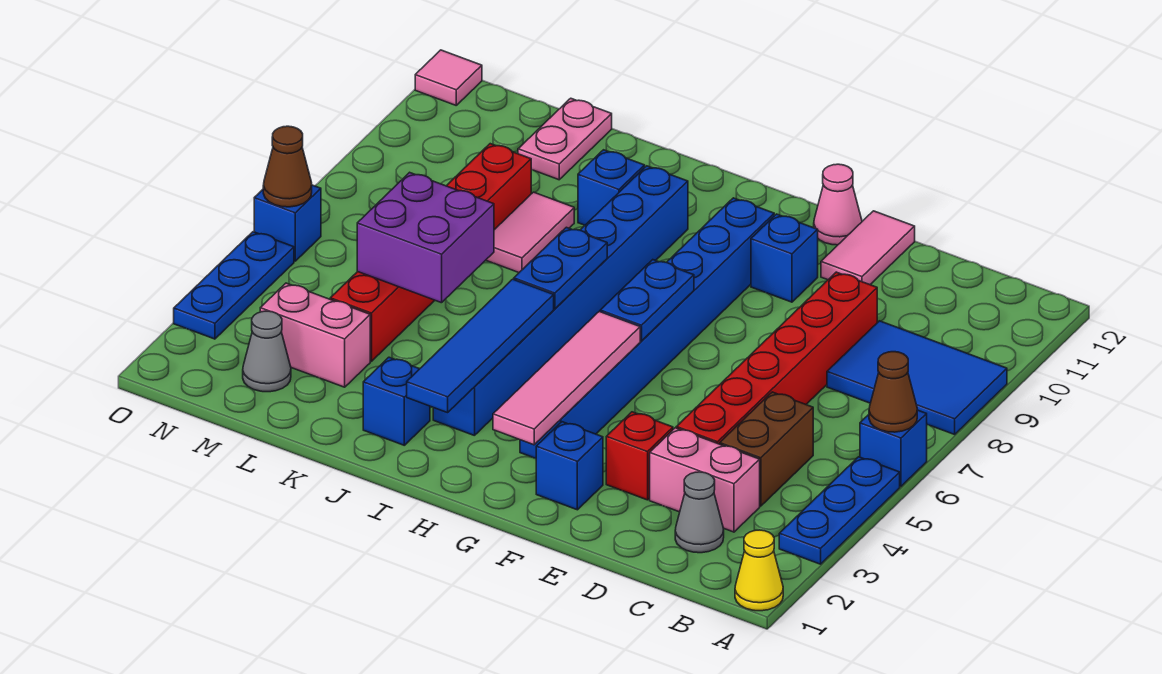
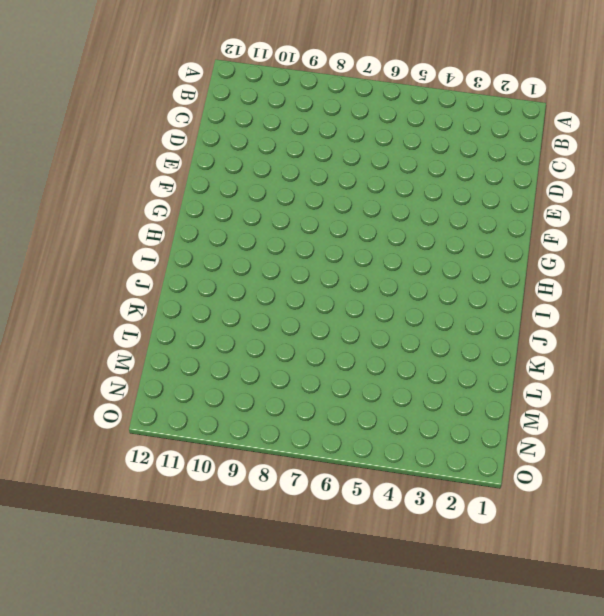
none -> yellow 1x1 cone [735,530,783,611]
none -> blue 1x3 plate [779,457,900,564]
none -> blue 1x1 brick [860,410,927,486]
none -> blue 2x3 tile [827,321,1007,435]

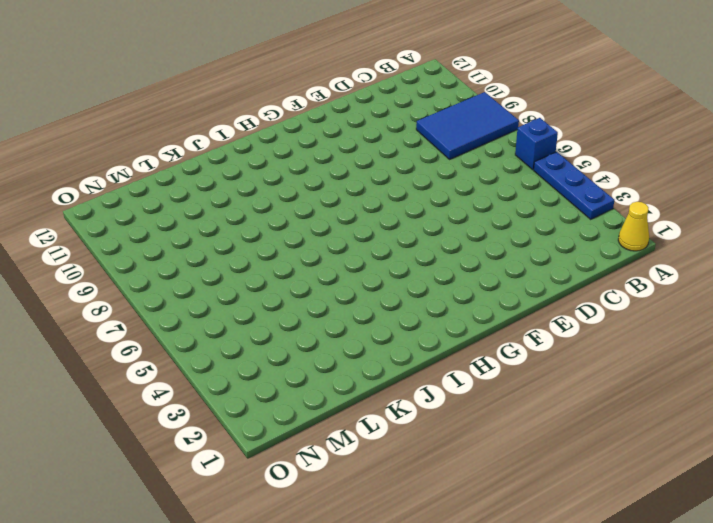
none -> grey 1x1 cone [675,472,724,553]
none -> pink 1x2 brick [650,428,760,532]
none -> brown 1x2 brick [720,392,813,506]
none -> red 1x6 brick [676,272,877,444]

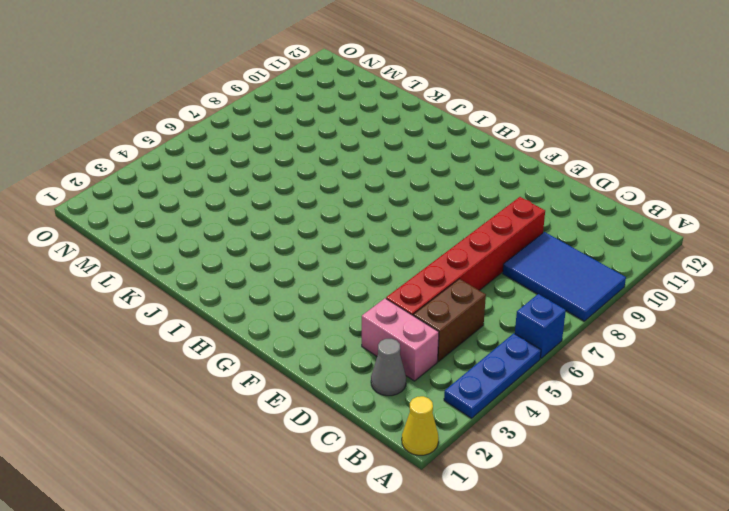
none -> red 1x1 brick [606,412,673,500]
none -> pink 1x2 tile [821,211,915,285]
none -> blue 1x1 brick [536,422,603,510]
none -> blue 1x1 brick [751,214,818,302]

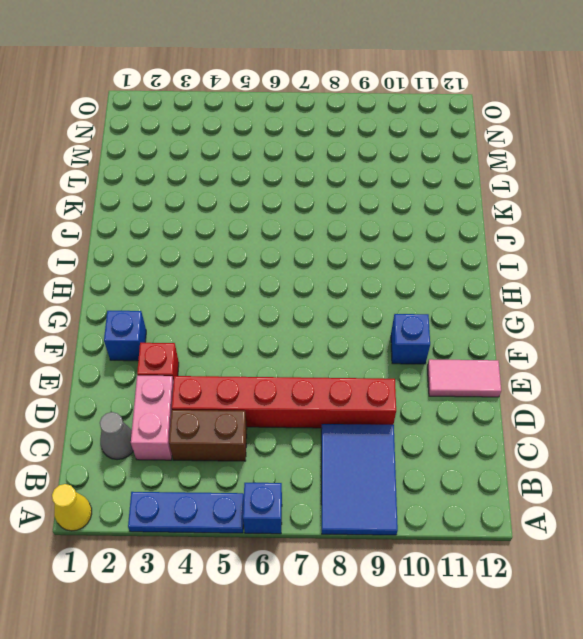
none -> pink 1x1 cone [814,164,862,245]
none -> blue 1x8 brick [520,198,774,458]
none -> blue 1x8 brick [433,166,688,436]
none -> blue 1x1 brick [363,357,430,445]

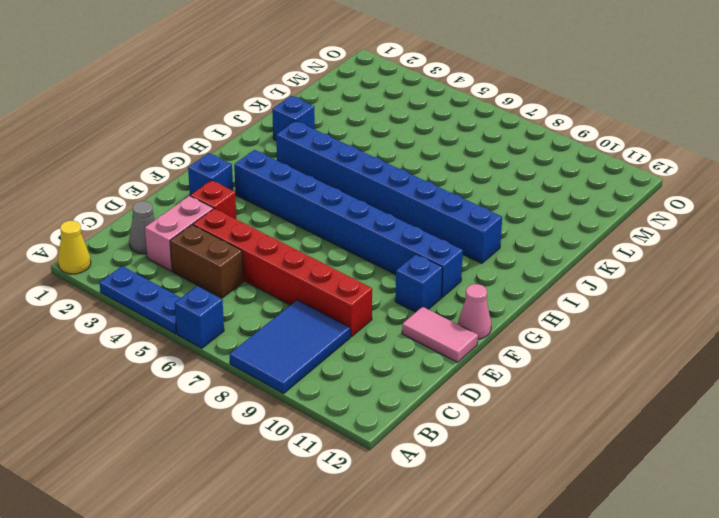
none -> blue 1x1 brick [578,150,645,225]
none -> pink 1x2 tile [486,192,574,273]
none -> pink 1x2 brick [260,283,370,387]
none -> red 1x6 brick [330,144,531,361]

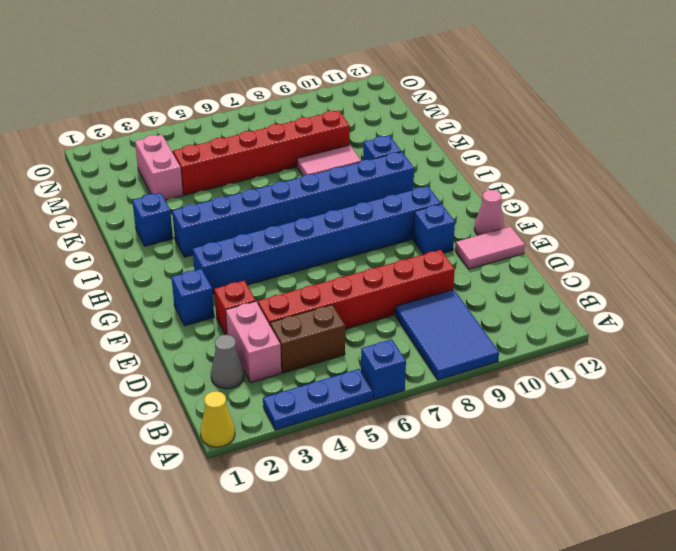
none -> pink 1x2 plate [518,98,612,180]
none -> grey 1x1 cone [243,311,291,392]
none -> blue 1x3 plate [174,232,294,339]
none -> blue 1x1 brick [254,185,321,261]

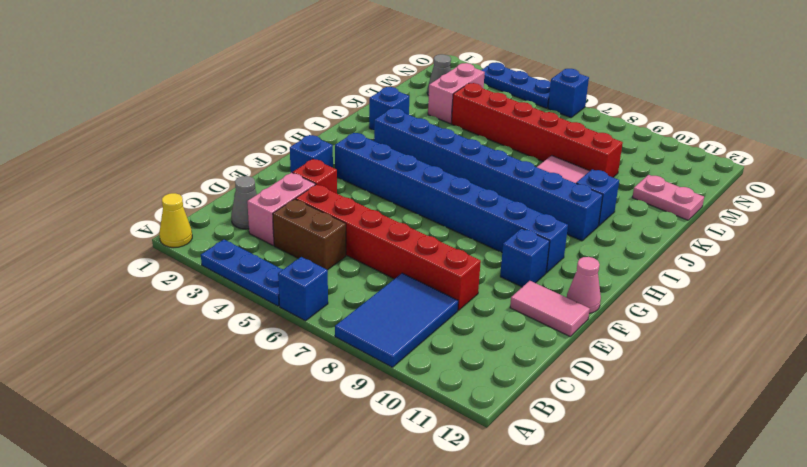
none -> pink 1x1 tile [415,50,482,105]
none -> brown 1x1 cone [869,352,917,432]
none -> pink 1x4 tile [493,312,640,445]
none -> blue 1x2 plate [600,260,694,341]

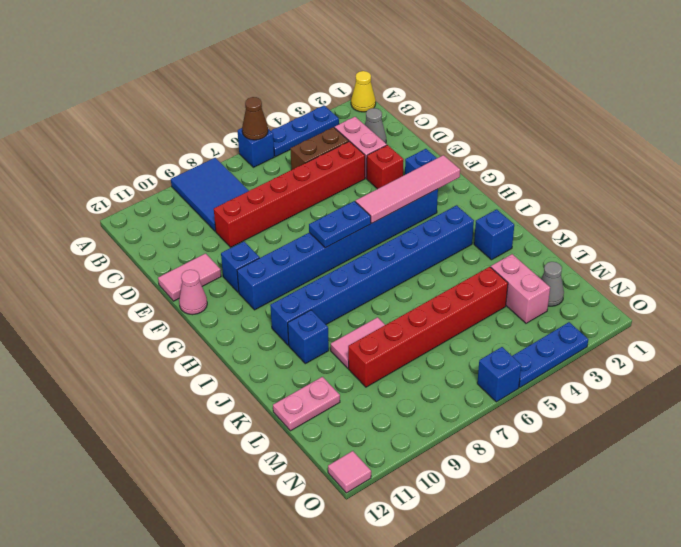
none -> blue 1x4 tile [407,279,554,413]
none -> blue 1x2 plate [514,227,607,309]
none -> purple 2x2 brick [357,172,494,303]
none -> brown 1x1 cone [263,126,312,207]

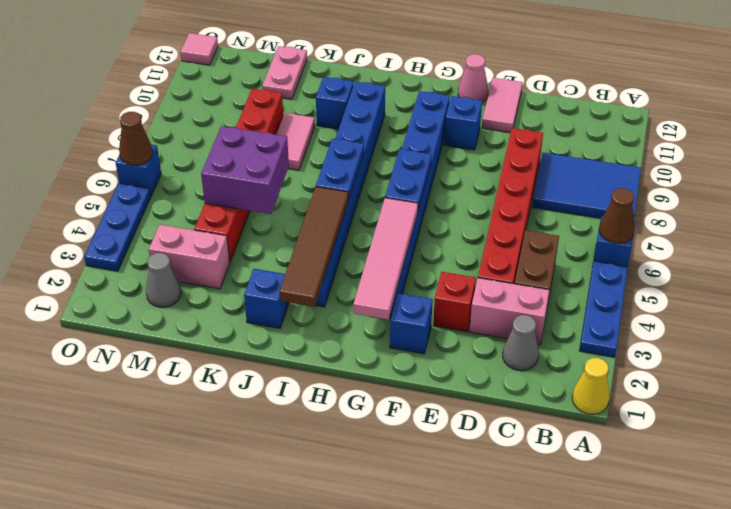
brown 1x4 tile [280,187,348,307] -> blue 1x4 tile [407,279,554,413]

